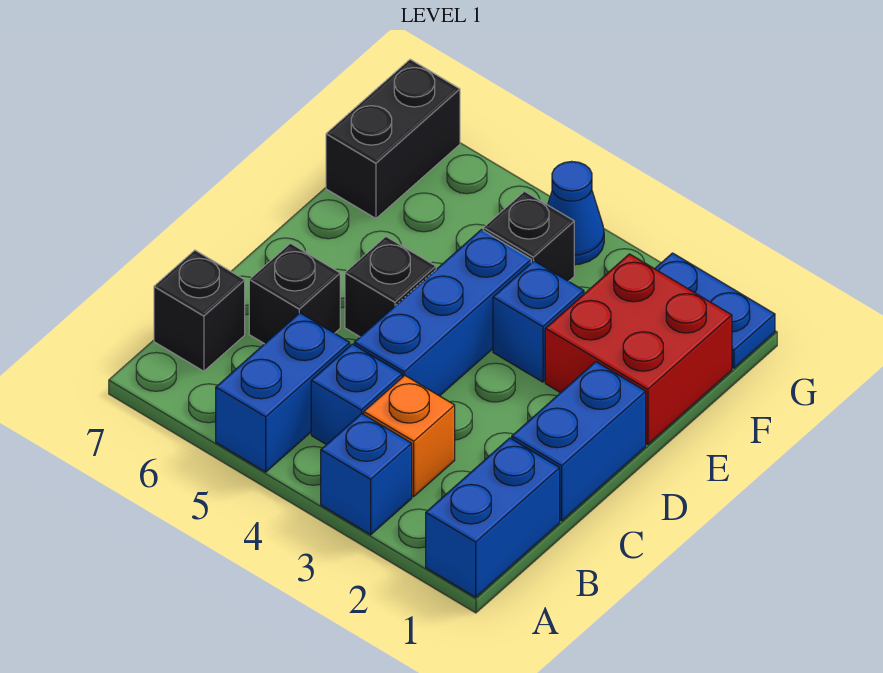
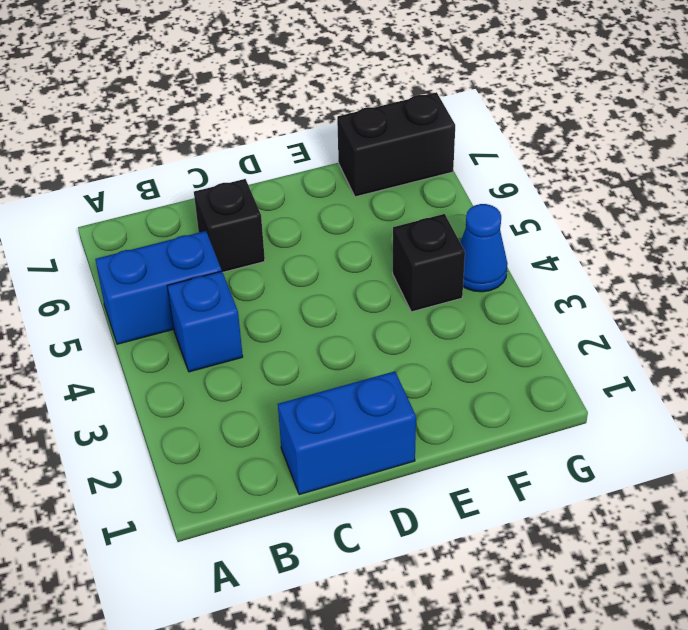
none -> blue 1x2 brick [426,438,560,597]
none -> blue 1x1 brick [321,414,412,535]
none -> orange 1x1 brick [364,375,455,496]

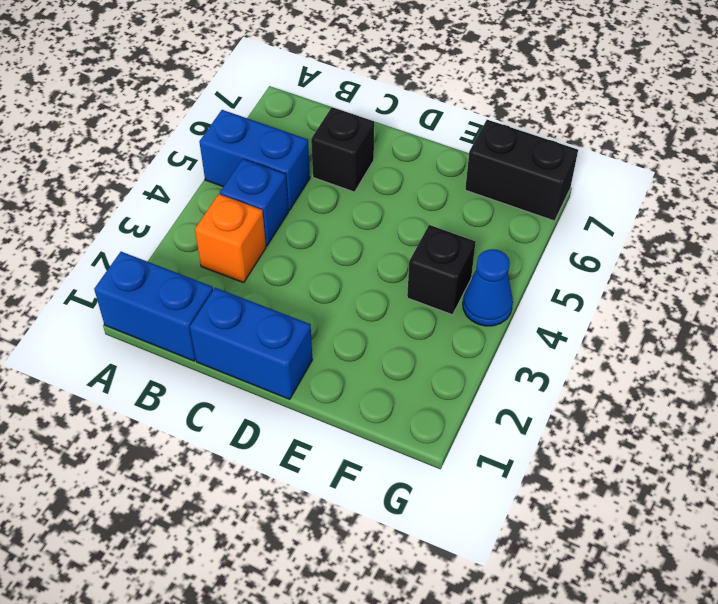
none -> blue 1x1 brick [321,414,412,535]
none -> black 1x1 brick [154,250,245,371]
none -> blue 1x3 brick [354,230,531,396]

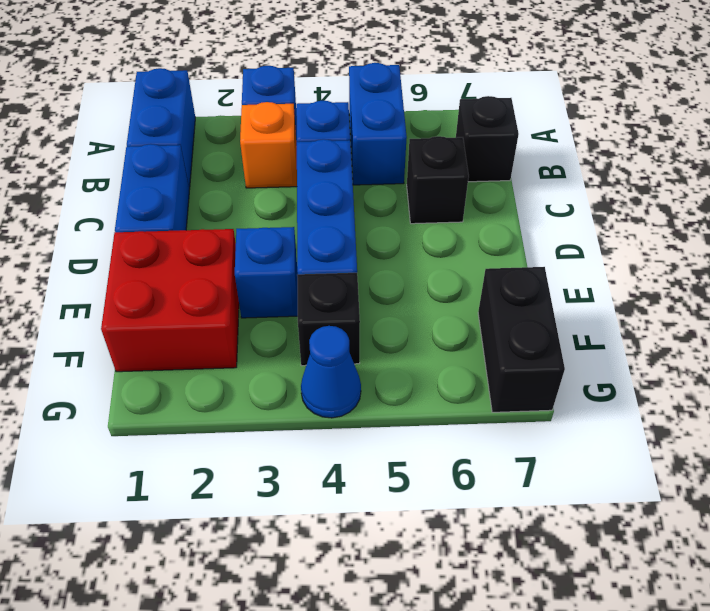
none -> black 1x1 brick [345,237,436,337]
none -> blue 1x2 plate [655,253,775,368]

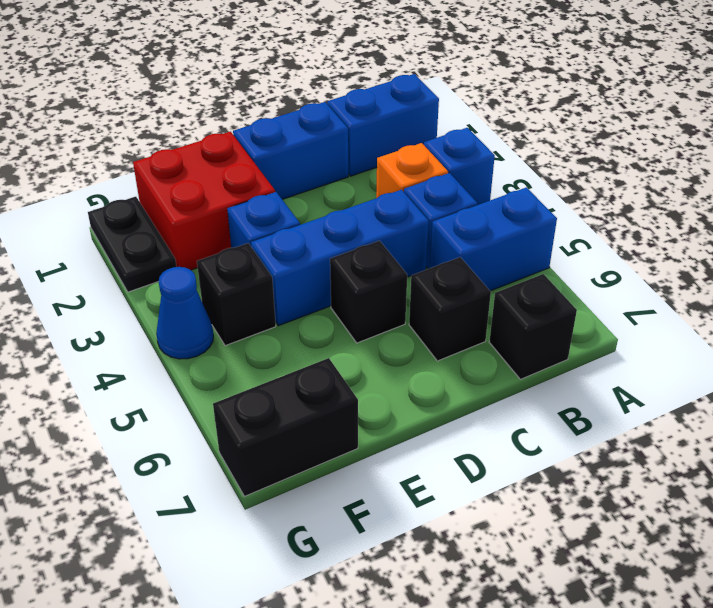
black 1x2 plate [88,197,177,292] -> blue 1x2 plate [655,253,775,368]

